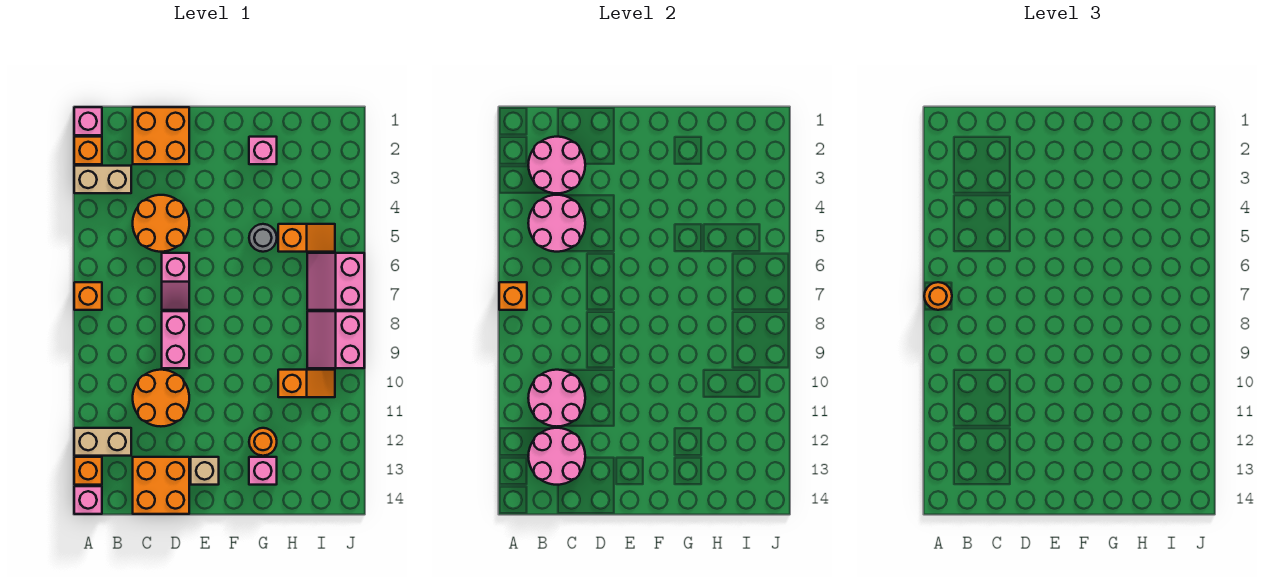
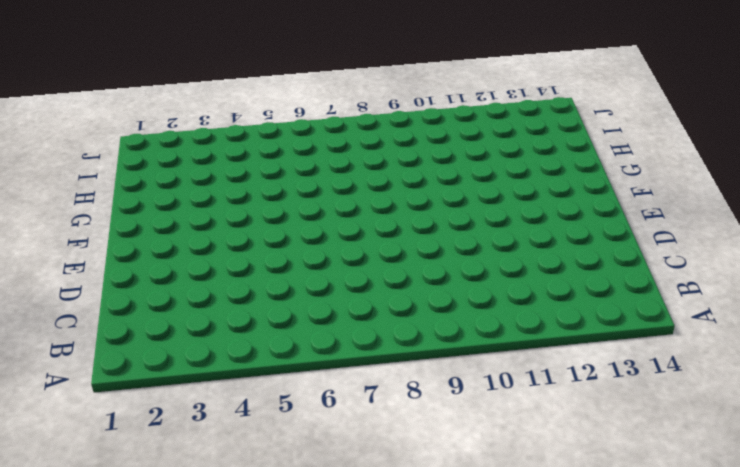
none -> pink 1x1 brick [74,107,102,135]
none -> orange 1x1 brick [74,137,102,164]
none -> tan 1x2 brick [74,166,131,193]

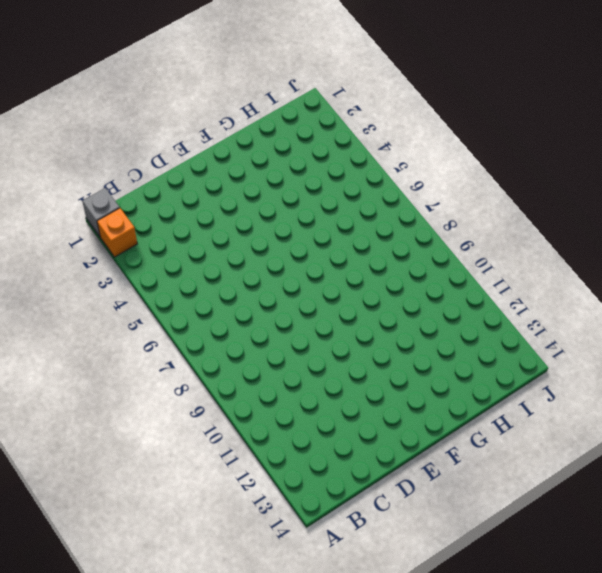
grey 1x1 brick [82,188,120,236] -> pink 1x1 brick [74,107,102,135]
none -> tan 1x2 brick [74,166,131,193]
none -> orange 1x1 brick [74,282,102,310]
none -> tan 1x2 brick [74,428,131,456]

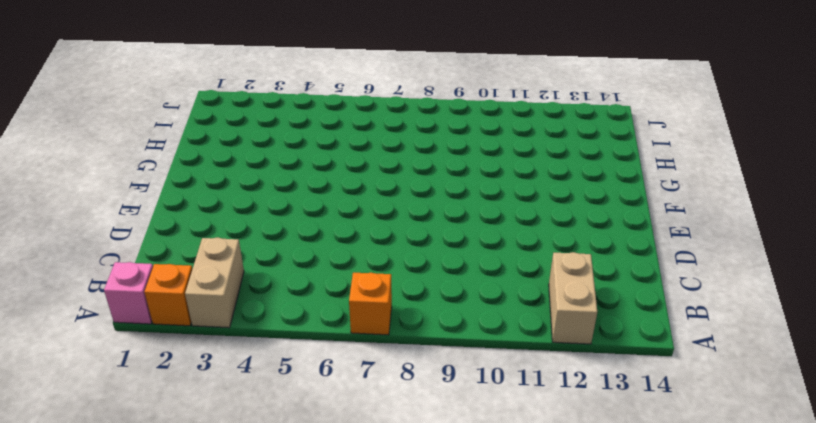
none -> orange 1x1 brick [74,457,102,485]
none -> pink 1x1 brick [74,486,102,514]
none -> orange 2x2 brick [133,107,189,164]

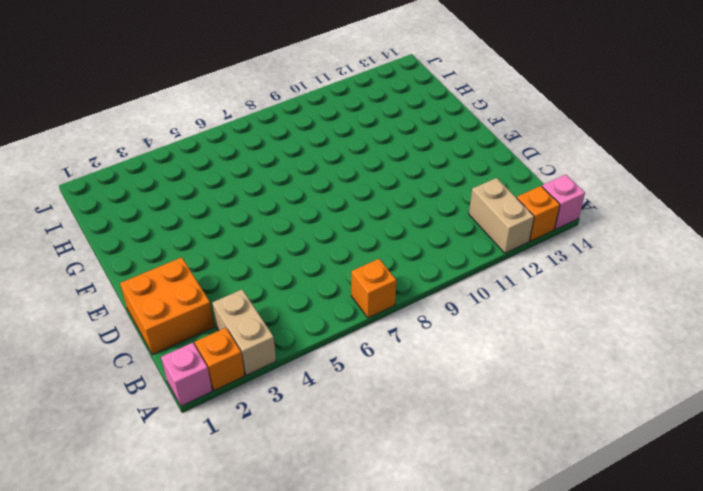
none -> orange 2x2 round brick [133,195,189,252]
none -> orange 2x2 round brick [133,370,189,426]
none -> orange 2x2 brick [133,457,189,514]

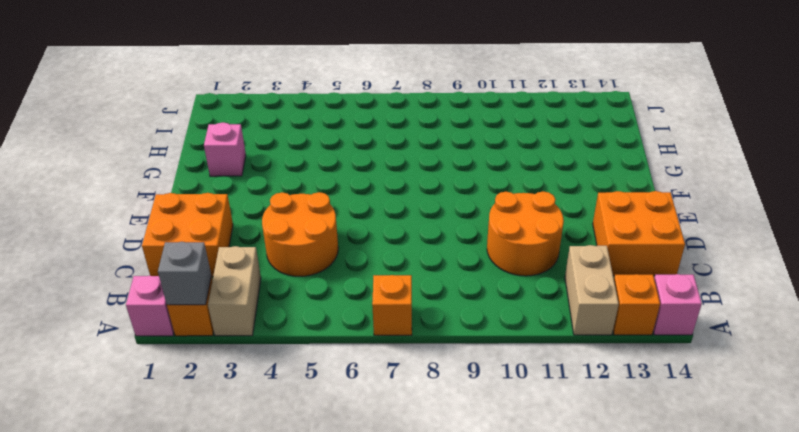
grey 1x1 brick [158,242,211,305] -> none
none -> pink 1x2 slope [162,253,189,310]
none -> pink 1x2 brick [162,311,189,368]
none -> tan 1x1 brick [191,457,219,485]

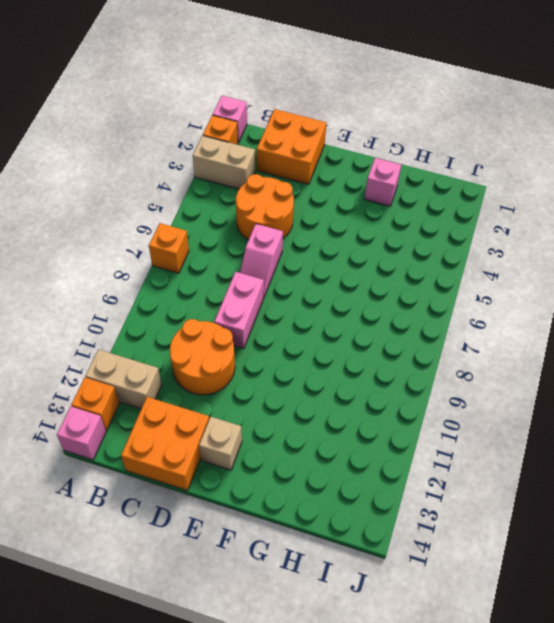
none -> grey 1x1 round brick [249,224,277,252]
none -> orange 1x1 round brick [249,428,277,456]
none -> pink 1x1 brick [249,457,277,485]

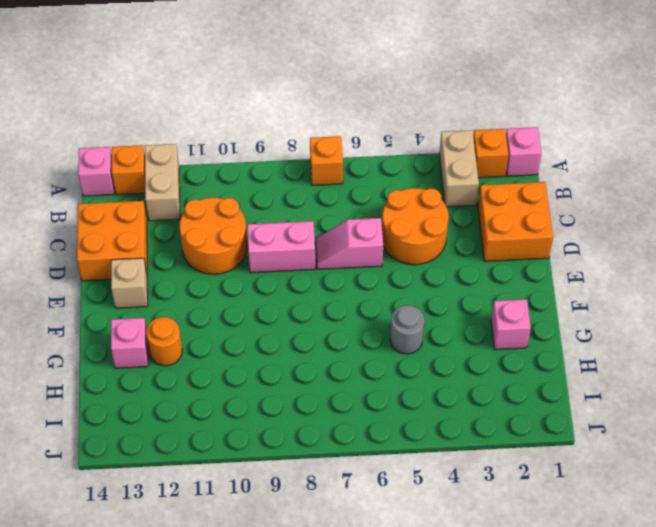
none -> orange 1x2 slope [278,224,335,252]
none -> orange 1x2 slope [278,370,335,397]
none -> pink 2x2 slope [307,253,364,310]

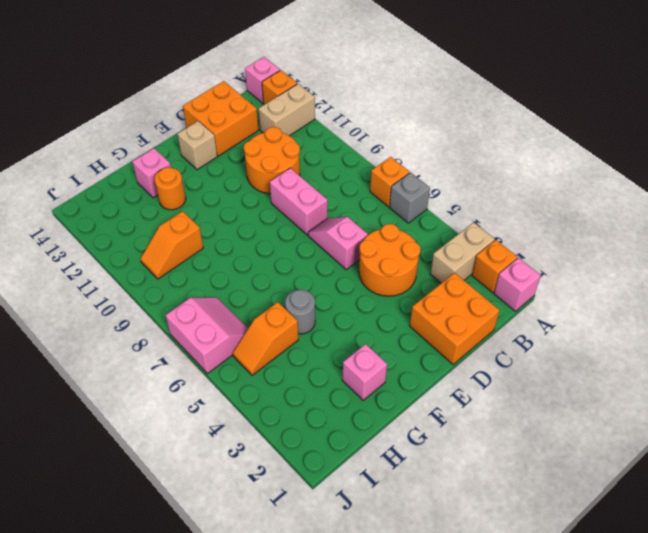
grey 1x1 brick [389,173,430,223] -> none
none -> pink 2x2 slope [307,311,364,368]
none -> orange 1x1 brick [499,282,527,310]
none -> pink 2x2 round brick [528,137,585,193]

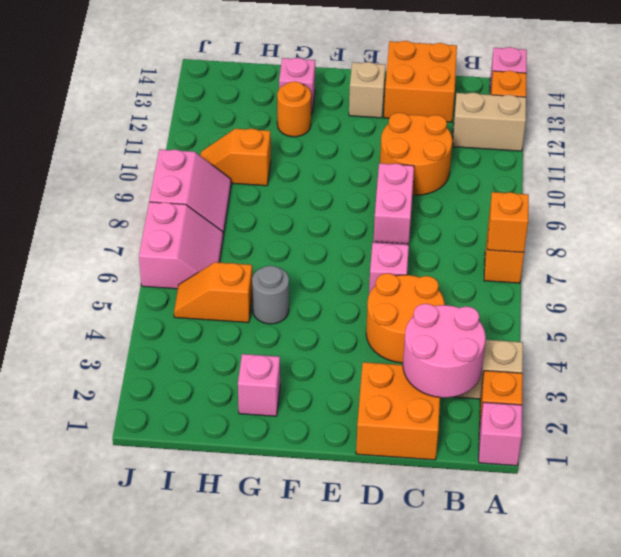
none -> pink 2x2 round brick [528,195,585,252]
none -> pink 2x2 round brick [528,370,585,426]
none -> pink 2x2 round brick [528,428,585,485]

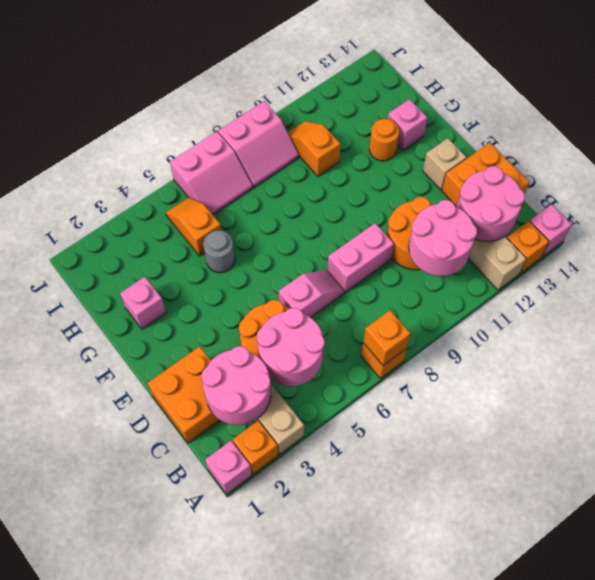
none -> orange 1x1 round brick [924,282,952,310]

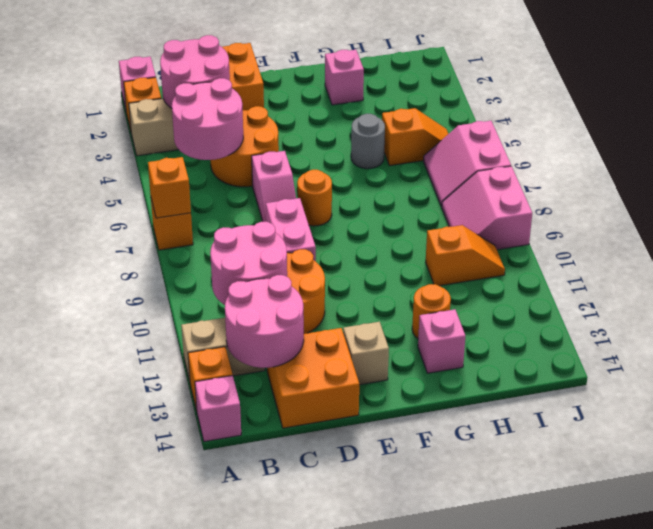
orange 1x1 round brick [297,170,332,226] -> orange 1x1 round brick moved to [924,282,952,310]

